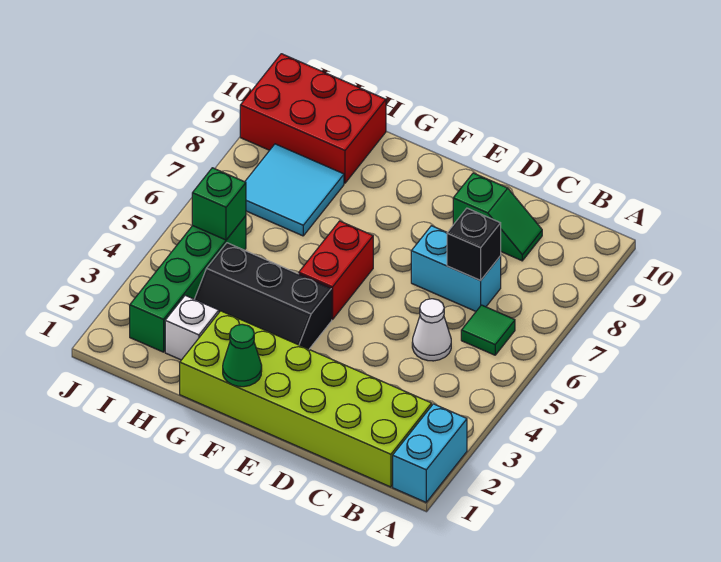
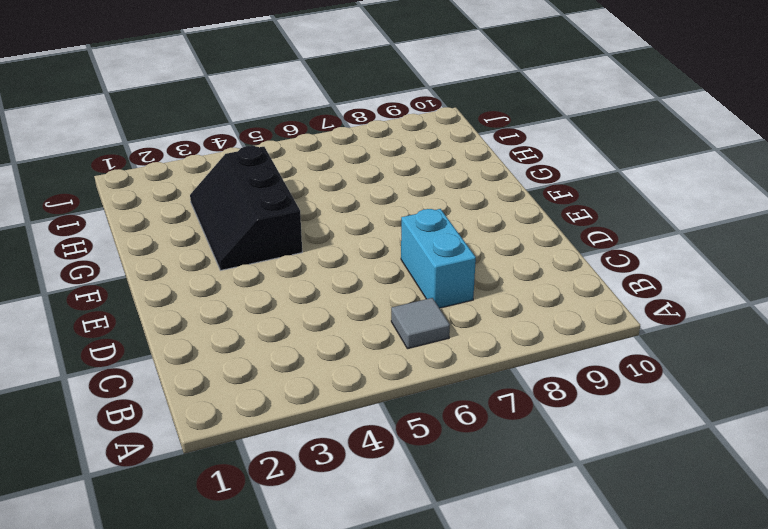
grey 1x1 tile [391,298,450,349] -> green 1x1 tile [461,305,515,355]
none -> cyan 1x2 brick [393,404,467,502]
none -> lime 2x6 brick [180,311,432,487]
none -> white 1x1 cone [412,299,451,361]

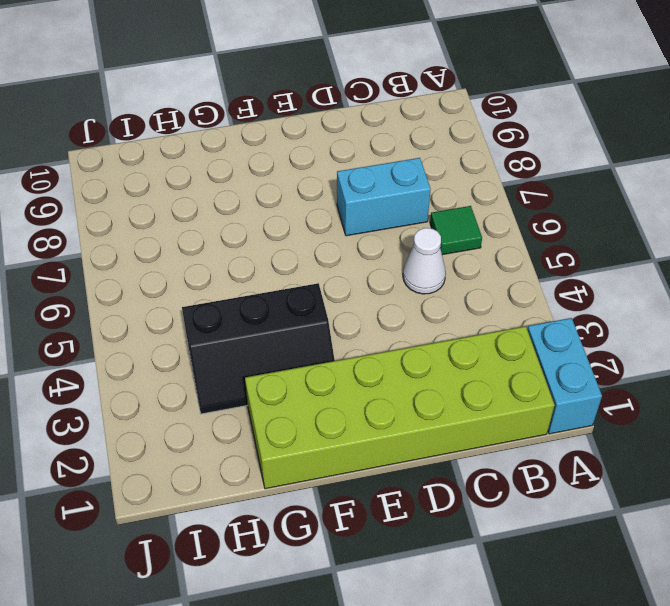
none -> green 1x2 slope [453,173,542,261]
none -> red 1x2 brick [299,221,373,320]
none -> white 1x1 brick [165,295,219,360]

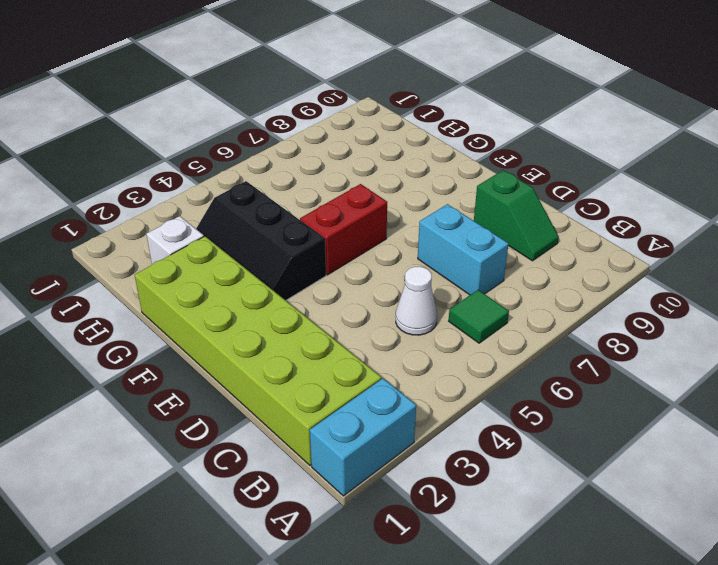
none -> cyan 2x2 tile [245,144,344,236]
none -> red 2x3 brick [240,54,386,183]
none -> green 1x4 brick [130,216,246,352]

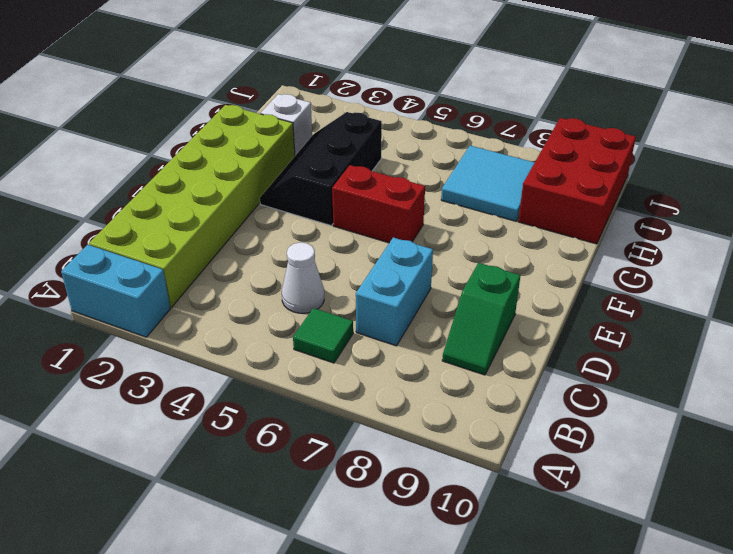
none -> green 1x4 brick [130,216,246,352]
none -> black 1x1 brick [447,208,501,281]
none -> green 1x1 cone [223,324,262,387]

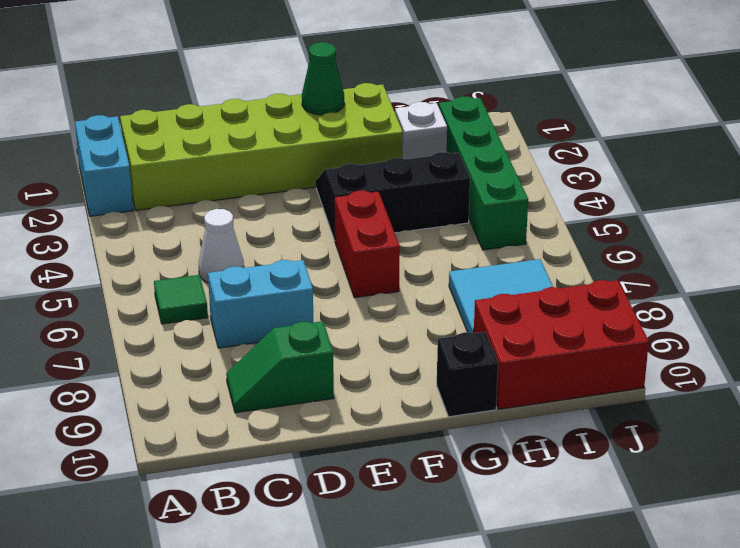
black 1x1 brick [437,332,498,417] -> black 1x1 brick moved to [447,208,501,281]
none -> green 1x1 brick [192,168,246,240]

